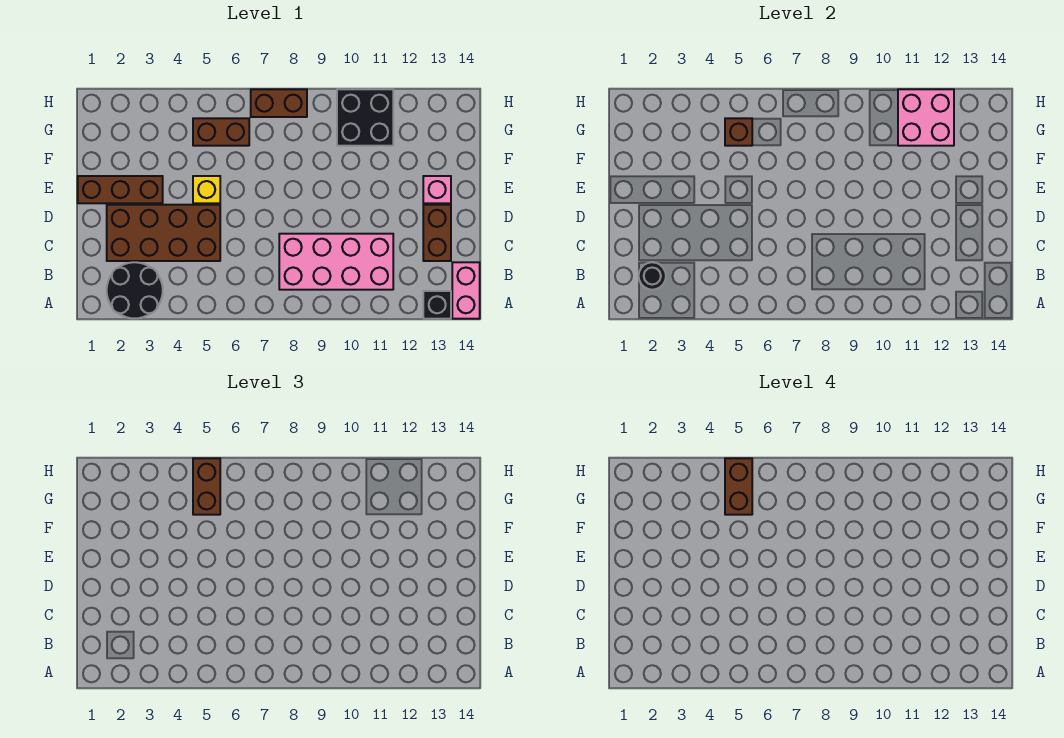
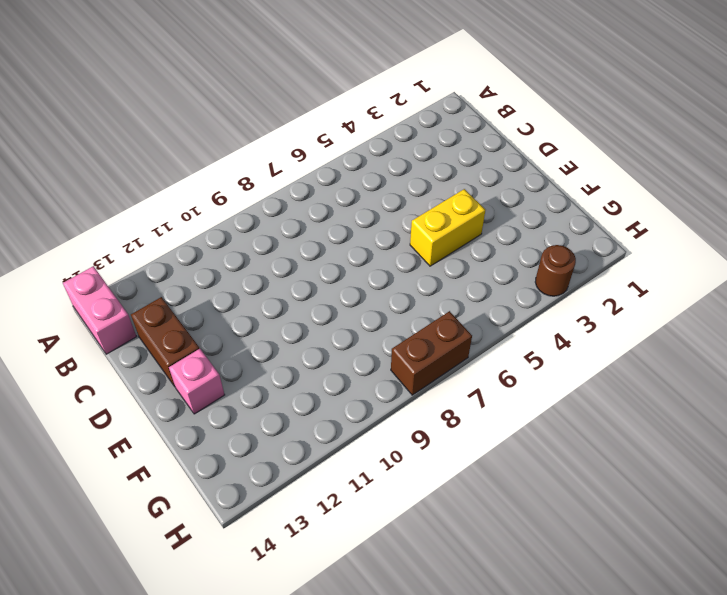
yellow 1x2 brick [410,189,485,266] -> yellow 1x1 brick [193,176,220,203]
brown 1x1 round brick [535,245,576,296] -> none
none -> black 2x2 round brick [107,262,163,319]
none -> black 1x1 brick [423,291,451,319]
none -> pink 2x4 brick [279,234,393,290]

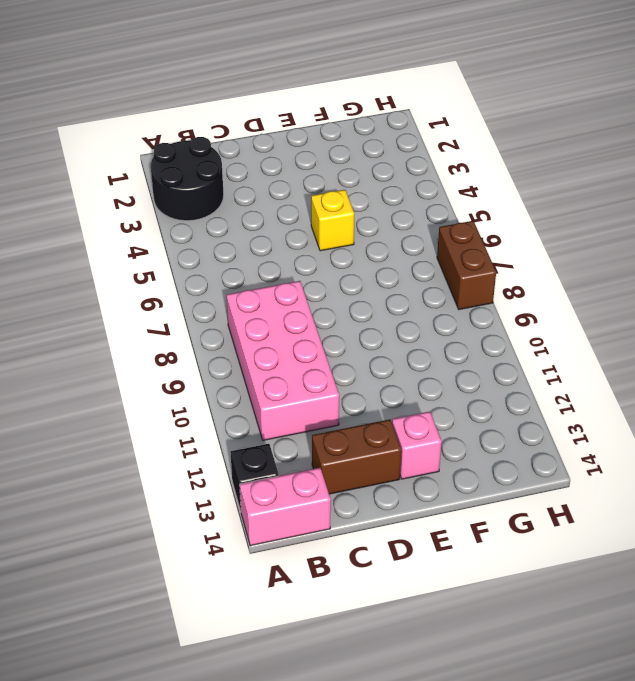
none -> brown 2x4 brick [107,205,220,261]
none -> brown 1x3 brick [78,176,163,203]
none -> brown 1x2 brick [193,118,249,146]

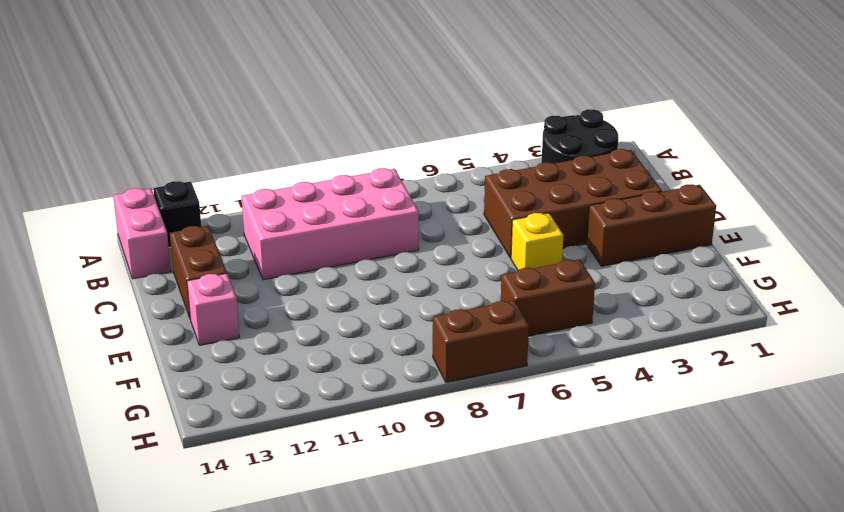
none -> black 2x2 brick [337,89,393,146]
none -> black 1x1 round brick [639,262,666,290]
none -> brown 1x1 brick [725,118,752,146]

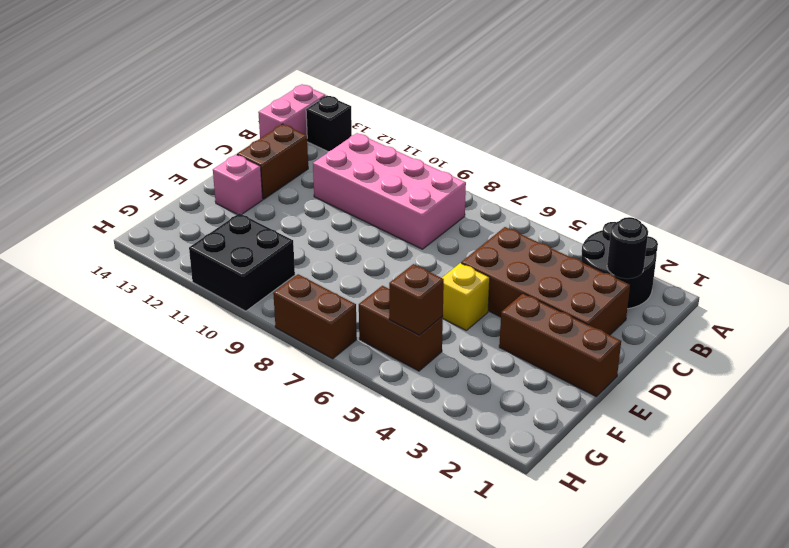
none -> pink 2x2 brick [898,89,954,146]
none -> brown 1x2 brick [193,458,220,515]
none -> brown 1x2 brick [725,458,752,515]

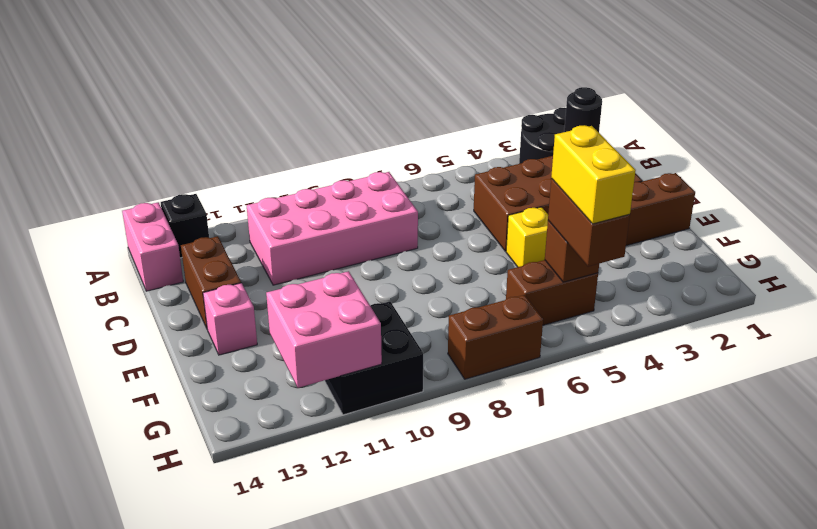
yellow 1x2 brick [551,125,636,224] -> brown 1x2 brick [725,458,752,515]

